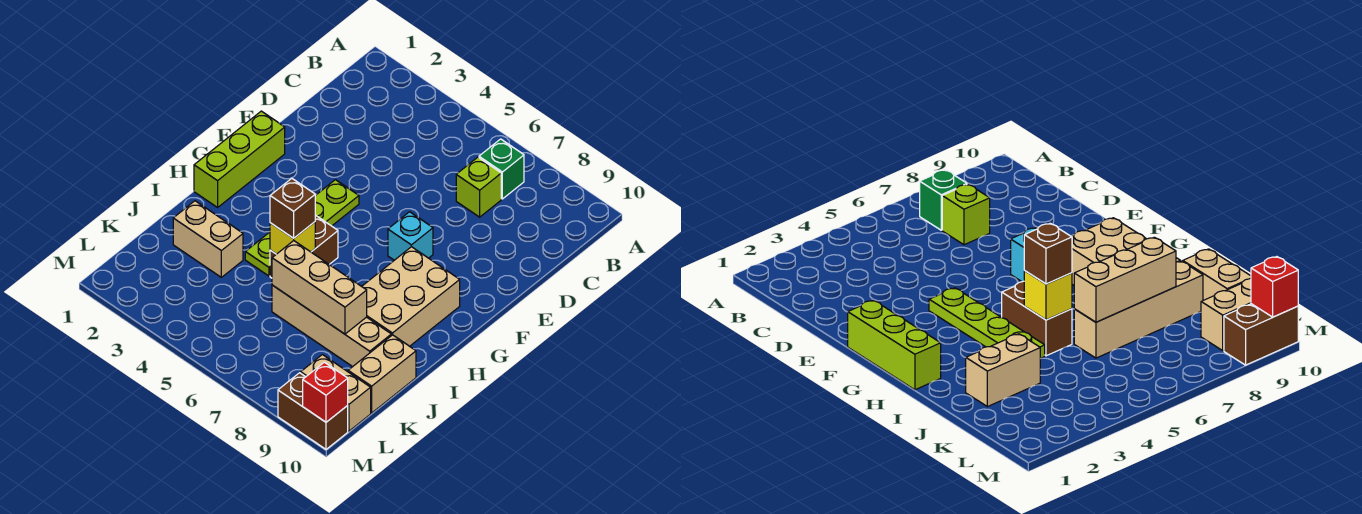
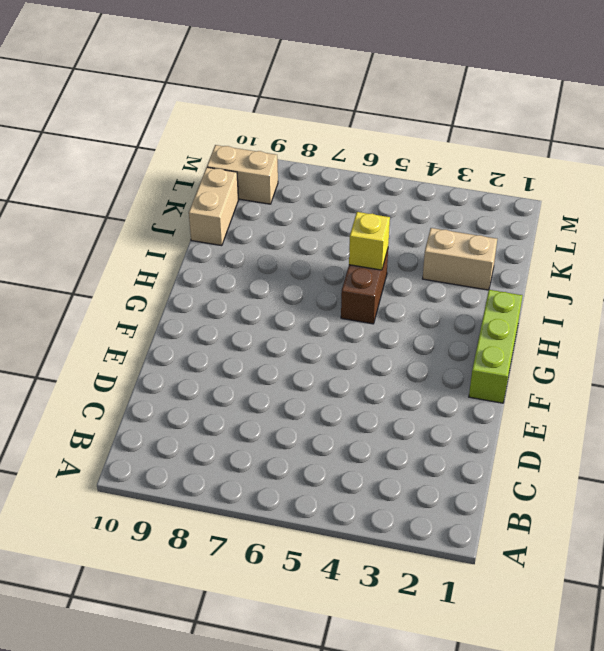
none -> green 1x1 brick [479,139,524,199]
none -> lime 1x1 brick [456,157,501,217]
none -> lime 1x4 plate [245,180,359,276]

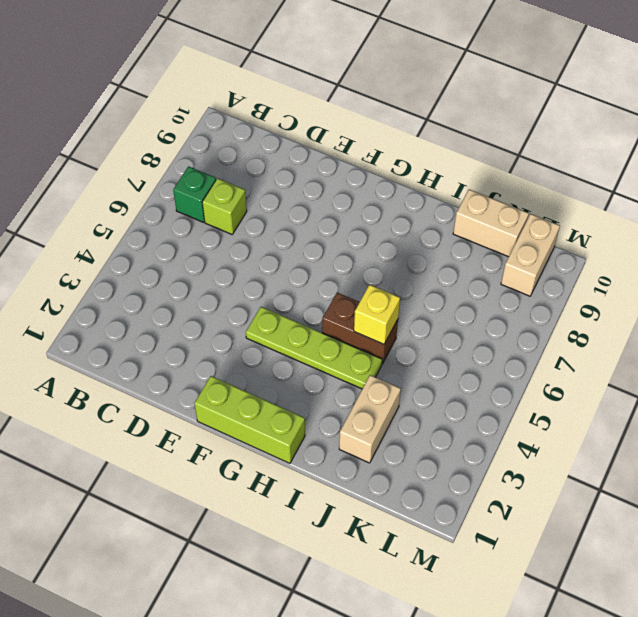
none -> cyan 1x1 brick [388,212,433,260]
none -> tan 2x3 brick [362,247,460,346]
none -> tan 1x4 brick [272,285,391,367]

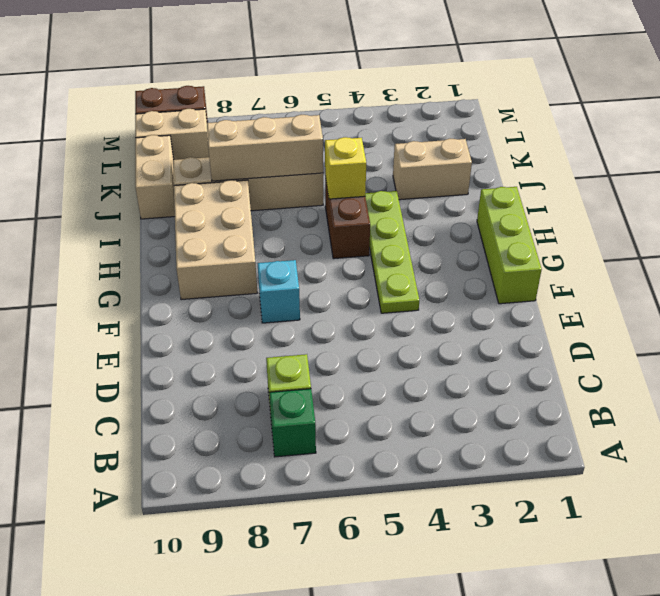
none -> red 1x1 brick [303,362,348,422]
none -> brown 1x1 brick [270,178,315,238]

